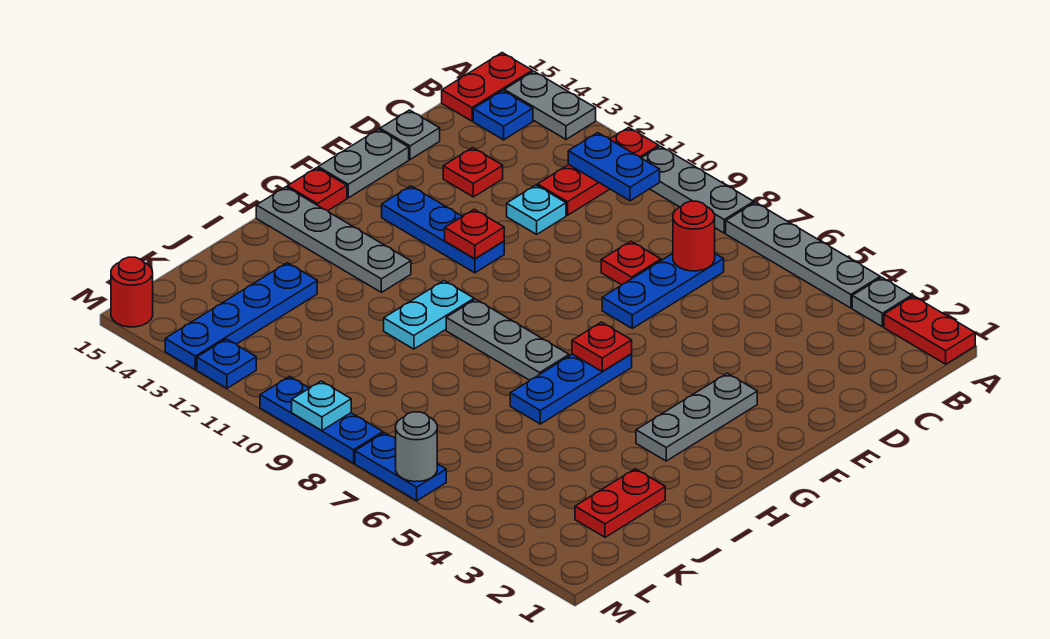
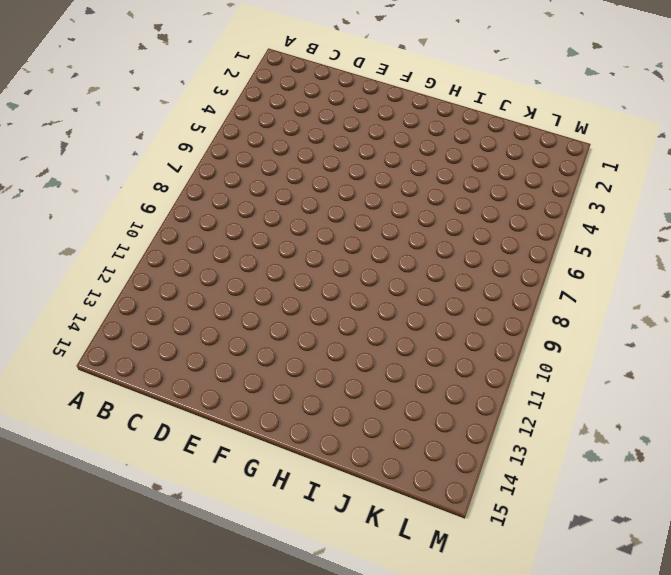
none -> red 1x2 plate [884,296,975,364]
none -> grey 1x1 plate [852,277,912,327]
none -> grey 1x4 plate [726,202,880,308]
none -> grey 1x3 plate [641,146,754,233]

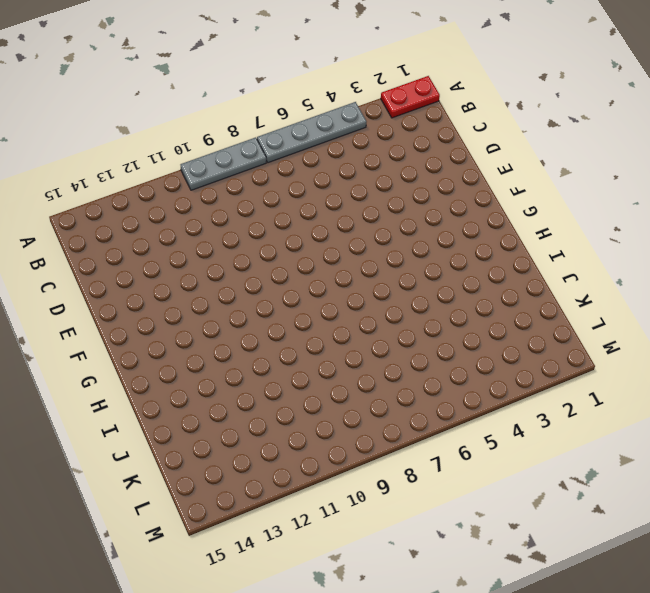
none -> grey 1x1 plate [852,277,912,327]
none -> red 1x3 plate [537,127,659,215]
none -> grey 1x2 plate [504,71,596,139]
none -> red 1x2 plate [442,53,532,121]

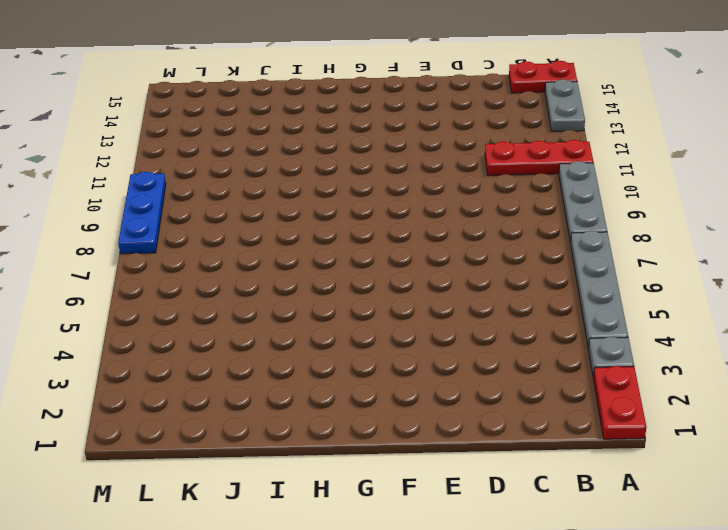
none -> blue 1x1 plate [473,91,533,140]
none -> blue 1x3 plate [602,254,724,328]
none -> red 1x1 plate [601,241,661,285]
none -> cyan 1x1 plate [507,185,566,234]

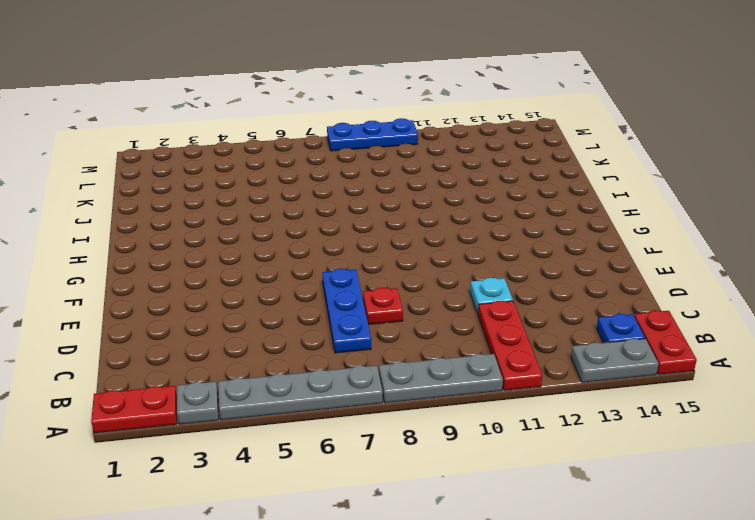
none -> red 1x1 plate [443,148,503,197]
none -> grey 1x1 plate [380,110,440,159]
none -> grey 1x2 plate [318,129,409,198]
none -> grey 1x3 plate [636,373,757,461]

